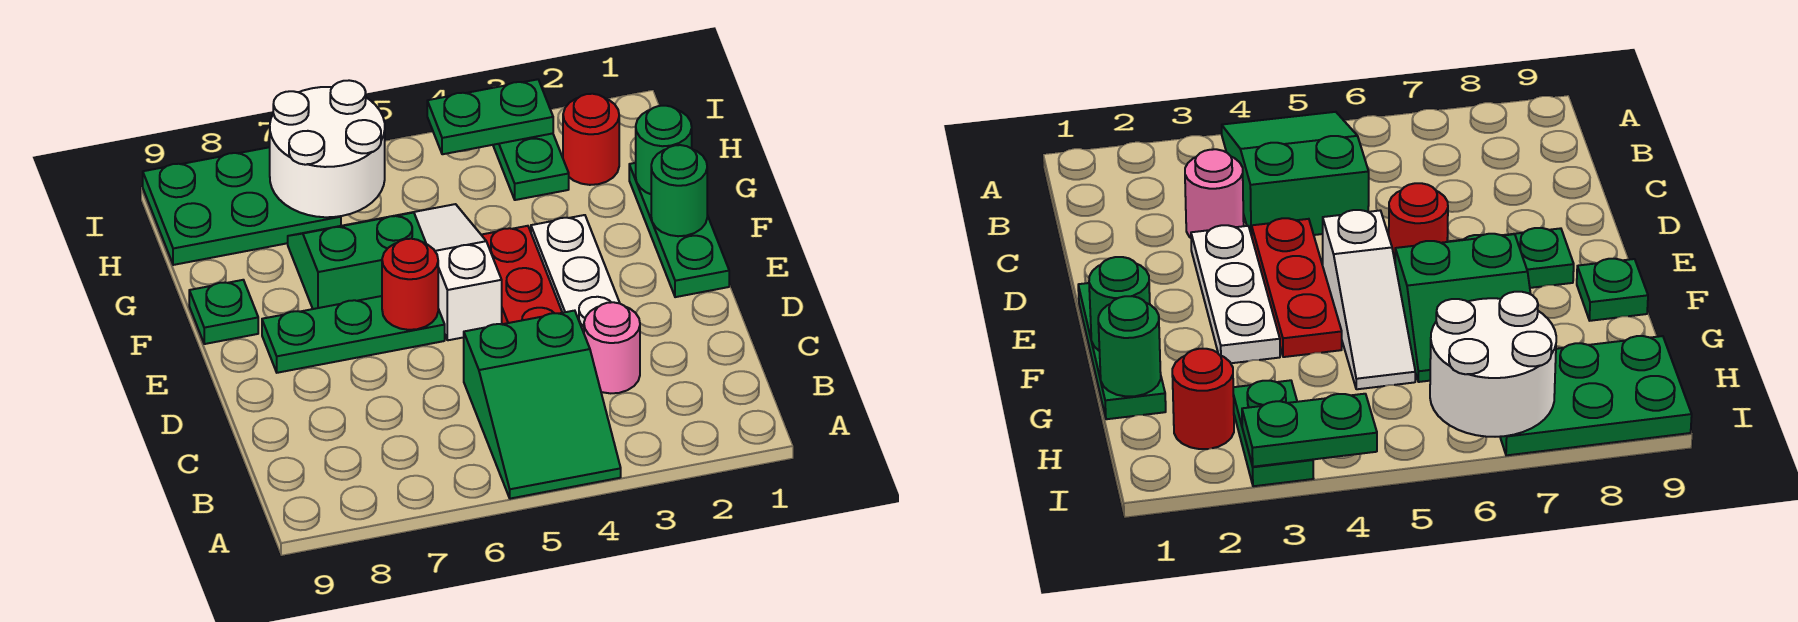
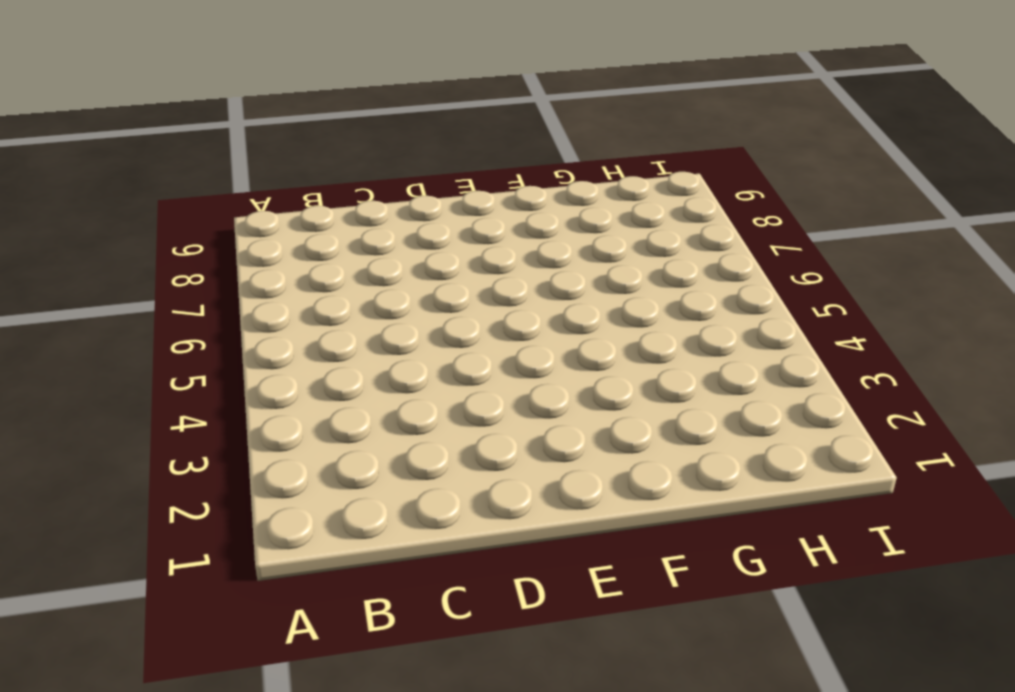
none -> green 2x3 slope [464,311,621,499]
none -> pink 1x1 round brick [584,302,640,393]
none -> white 1x3 plate [531,215,620,333]

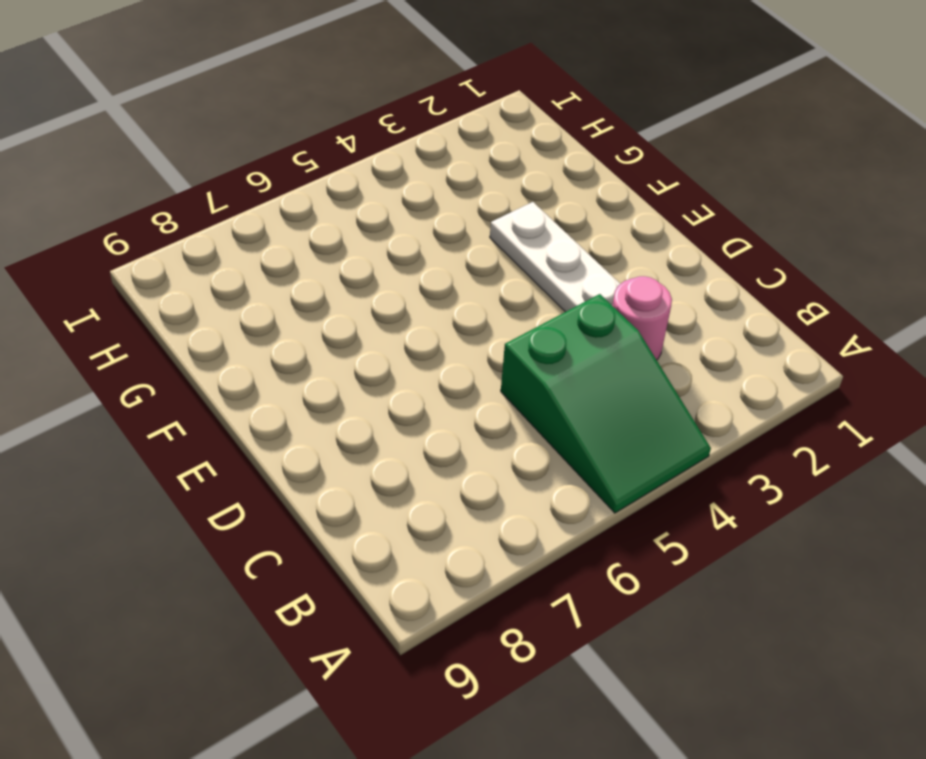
none -> red 1x3 plate [482,226,562,324]
none -> green 1x3 plate [629,163,729,297]
none -> white 1x3 slope [406,204,502,340]

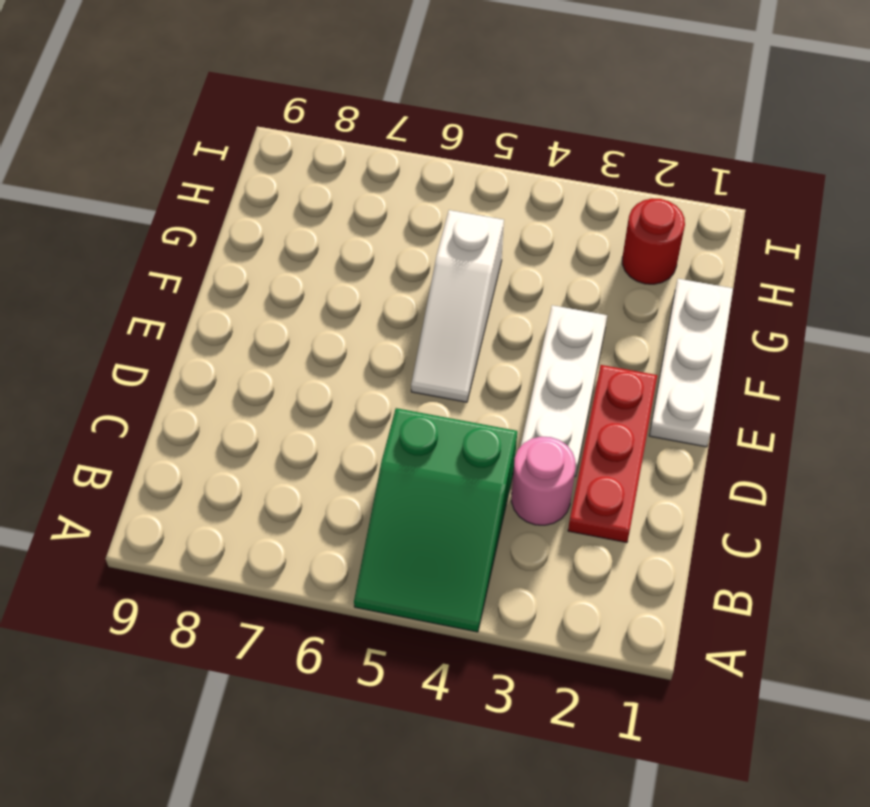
red 1x3 plate [568,365,657,543] -> red 1x3 plate moved to [482,226,562,324]
white 1x3 plate [649,279,733,447] -> green 1x3 plate [629,163,729,297]
white 1x3 slope [411,210,504,402] -> white 1x3 slope turned to [406,204,502,340]
none -> green 1x3 plate [262,296,445,373]
none -> green 2x2 slope [288,213,426,309]
none -> green 1x1 plate [189,280,258,344]

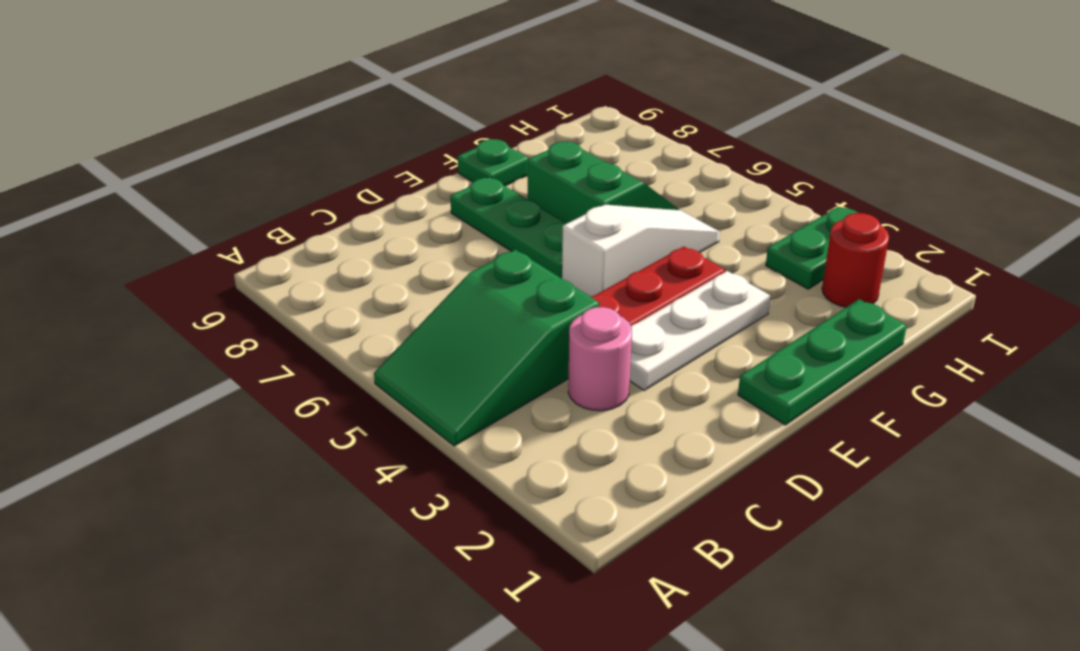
none -> green 2x3 plate [143,147,341,265]
none -> red 1x1 round brick [382,239,438,330]
none -> green 1x1 round brick [651,145,707,236]

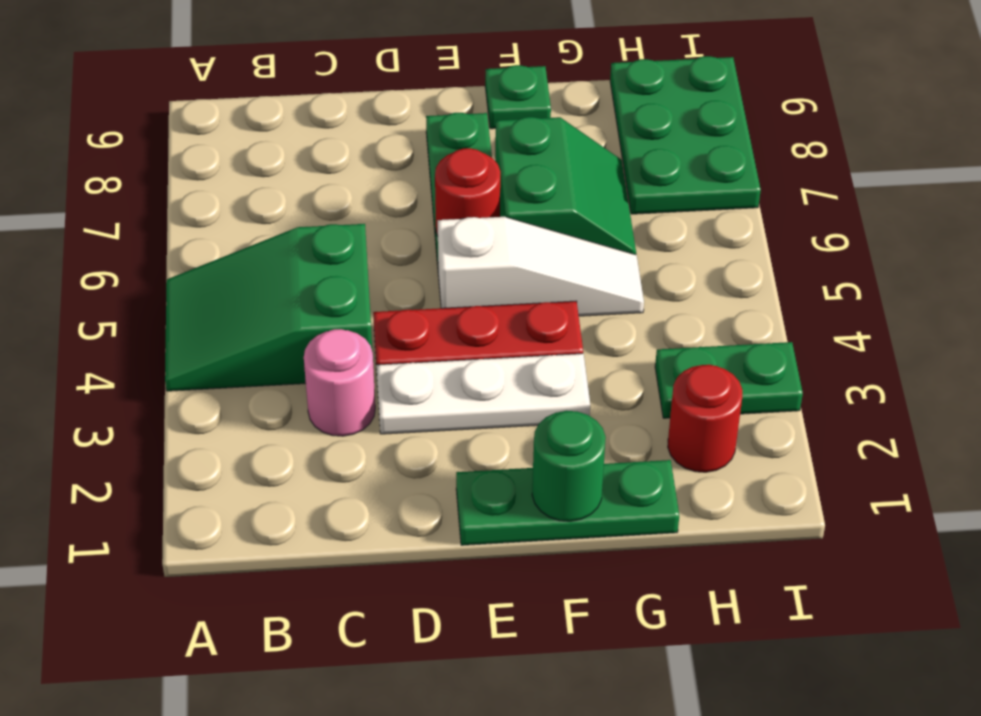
none -> green 1x1 round brick [636,106,692,194]
none -> white 2x2 round brick [270,80,385,217]
none -> green 1x2 plate [427,79,553,154]

